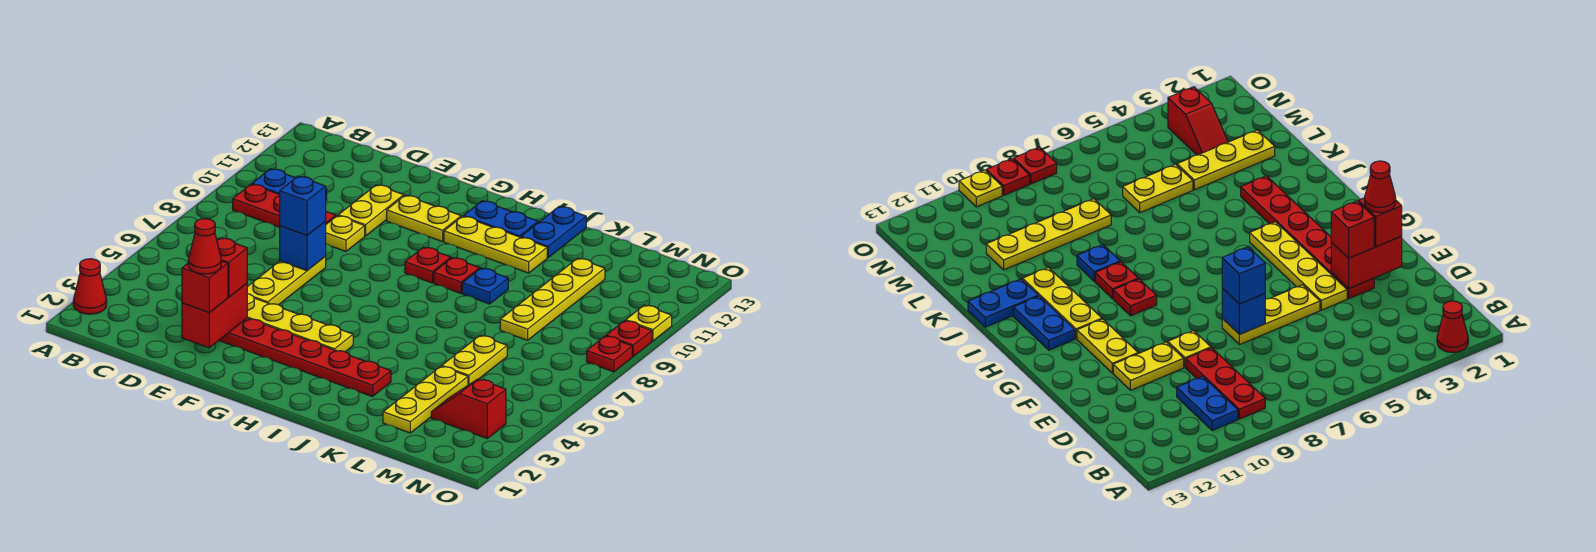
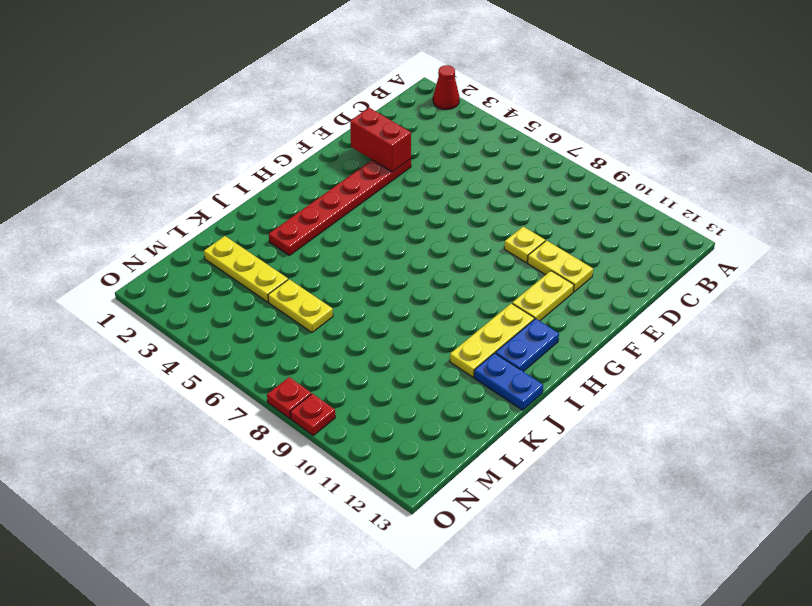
none -> red 1x3 plate [233,184,336,227]
none -> blue 1x2 plate [252,169,327,201]
none -> yellow 1x4 plate [247,294,353,352]

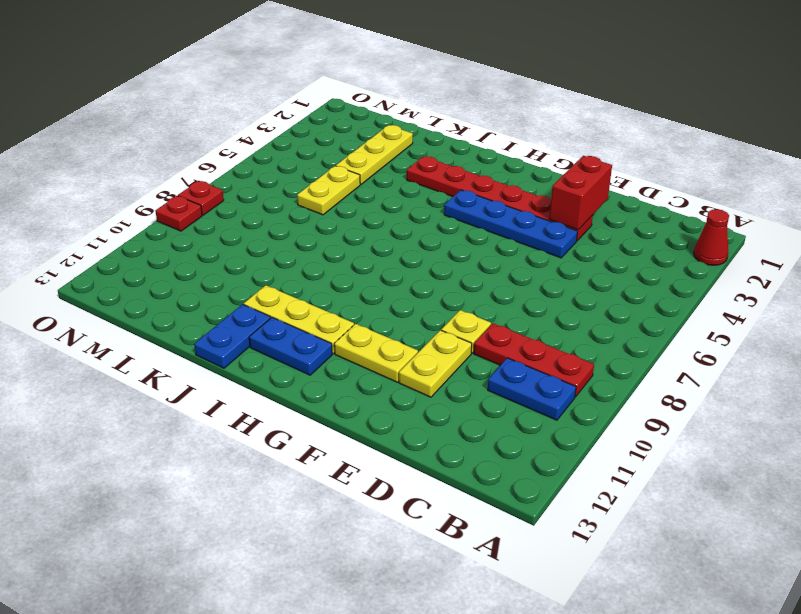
blue 1x4 plate [444,190,578,258] -> yellow 1x4 plate [247,294,353,352]
none -> yellow 1x3 plate [247,257,326,305]
none -> red 1x1 plate [405,247,451,283]
none -> red 1x1 plate [434,258,480,293]

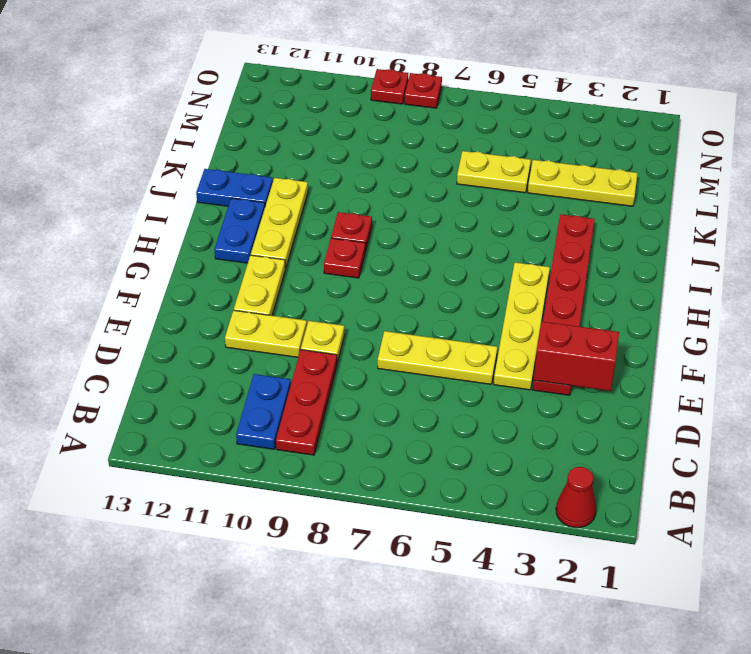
none -> blue 1x1 plate [462,268,508,304]
none -> yellow 1x4 plate [500,258,605,340]
none -> red 1x2 slope [431,379,506,438]

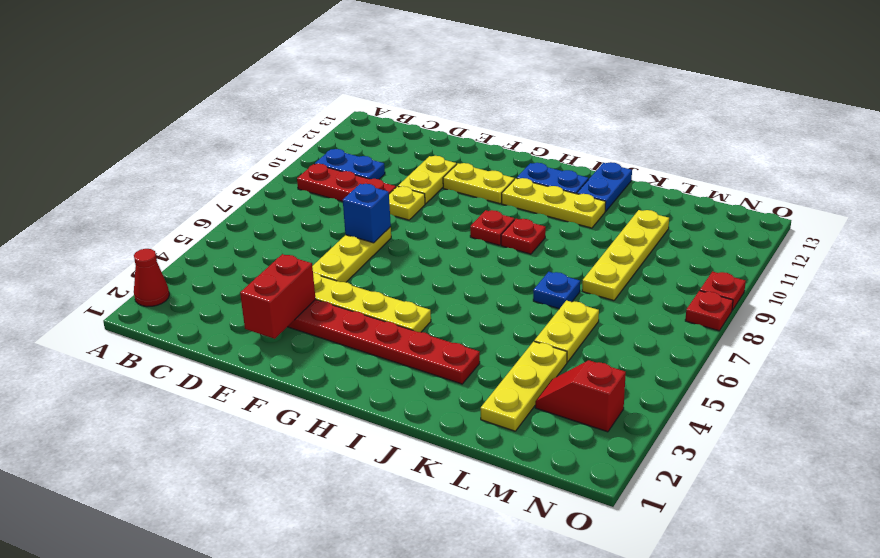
blue 1x1 plate [533,272,580,309] -> blue 1x1 plate moved to [462,268,508,304]
none -> yellow 1x1 plate [626,305,672,341]
none -> red 1x1 brick [182,261,228,313]
none -> red 1x1 brick [217,238,247,297]

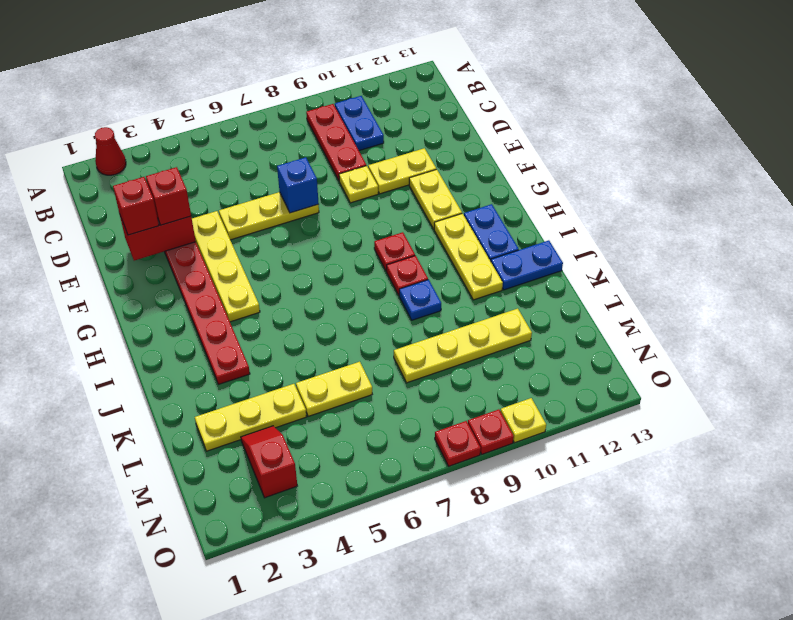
none -> blue 1x1 brick [280,176,326,236]
none -> red 1x1 cone [188,219,221,274]

